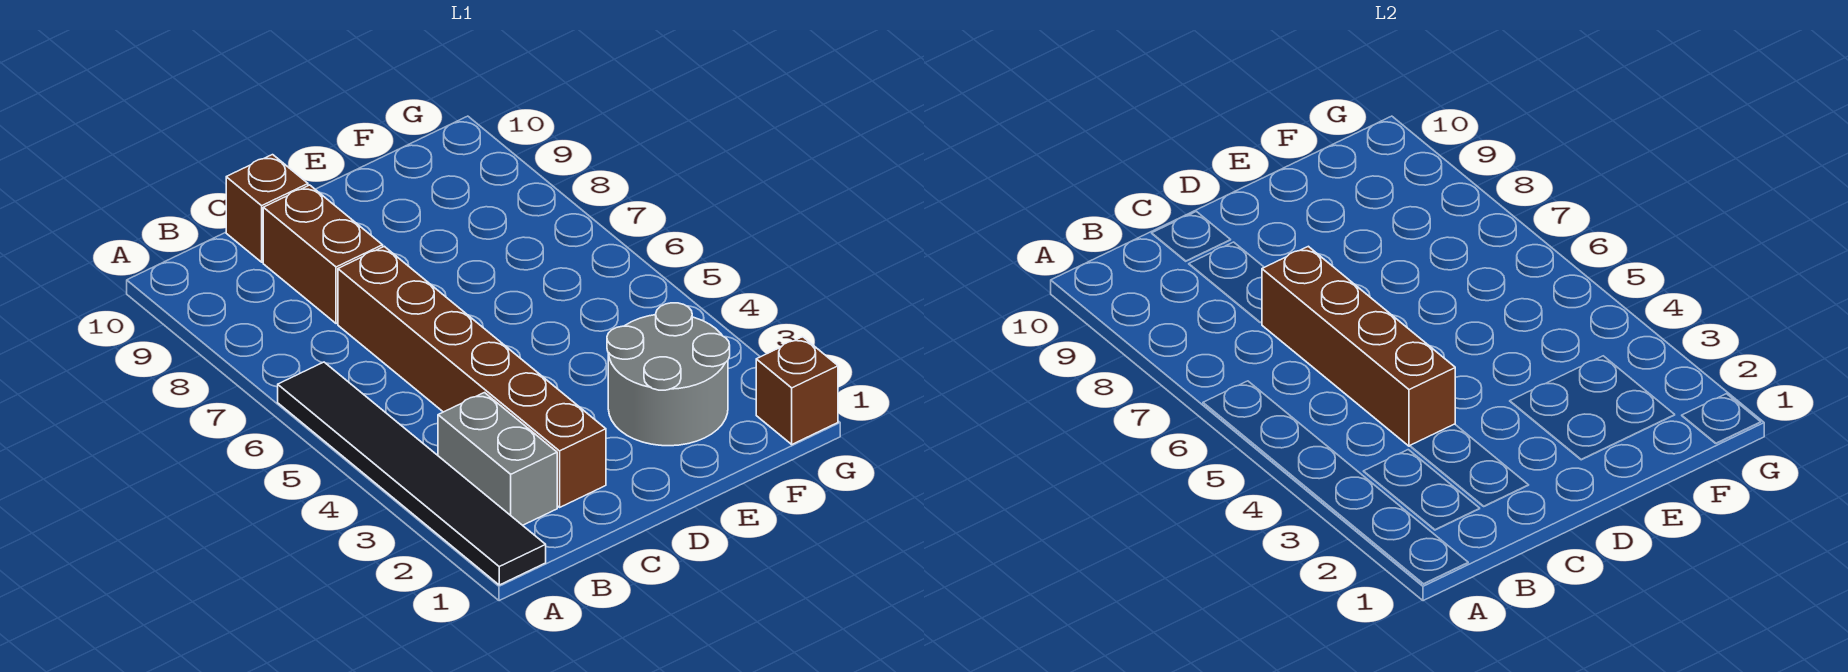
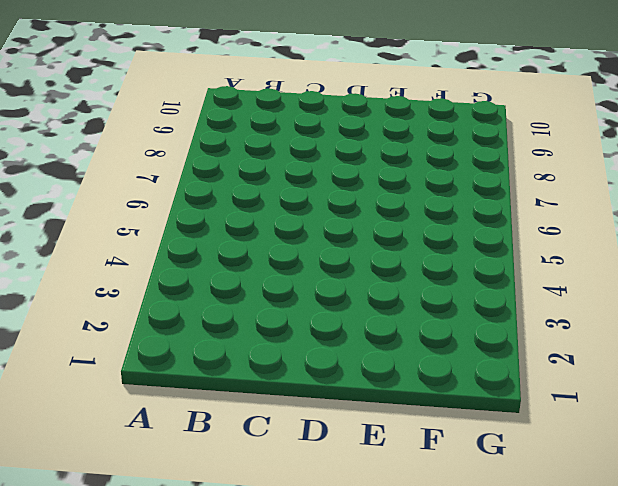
none -> black 1x6 tile [278,362,546,585]
none -> grey 1x2 brick [438,393,557,525]

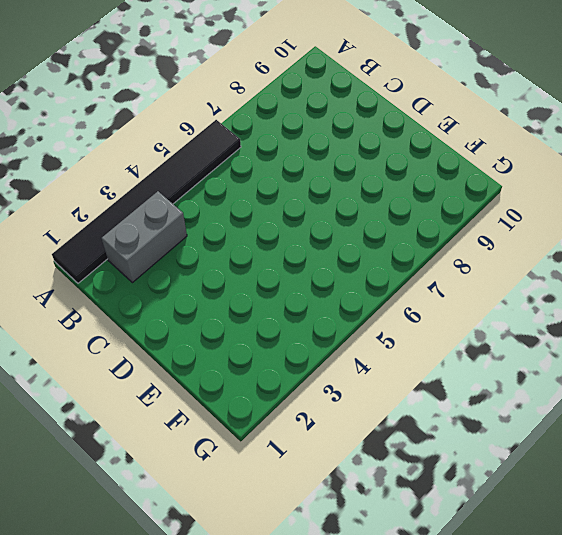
none -> brown 1x6 brick [338,246,606,507]
none -> brown 1x2 brick [263,185,383,324]

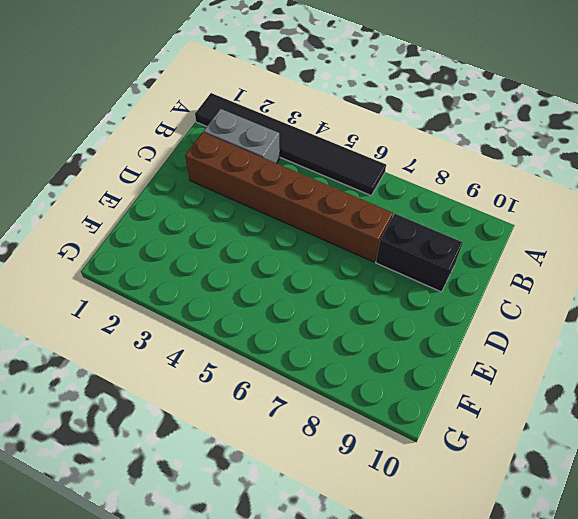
black 1x2 brick [376,214,463,292] -> brown 1x2 brick [263,185,383,324]
none -> brown 1x1 brick [226,155,308,262]
none -> grey 2x2 round brick [607,303,730,446]

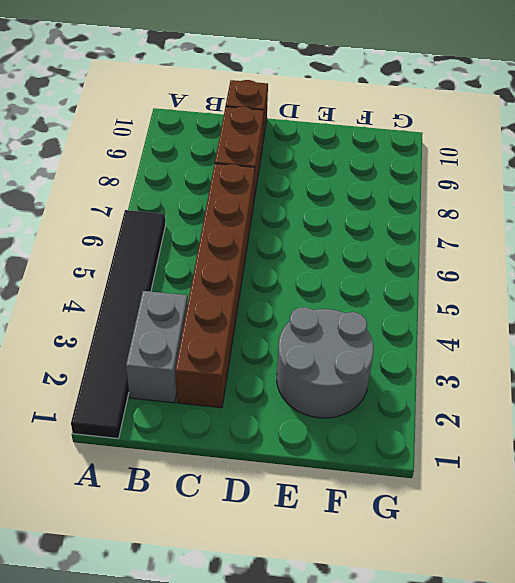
none -> brown 1x1 brick [756,337,838,444]
none -> brown 1x4 brick [1262,246,1455,446]

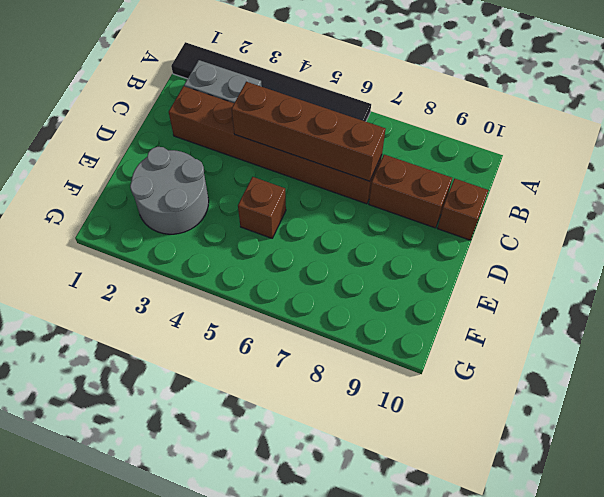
brown 1x1 brick [238,177,286,238] -> brown 1x1 brick moved to [756,337,838,444]

